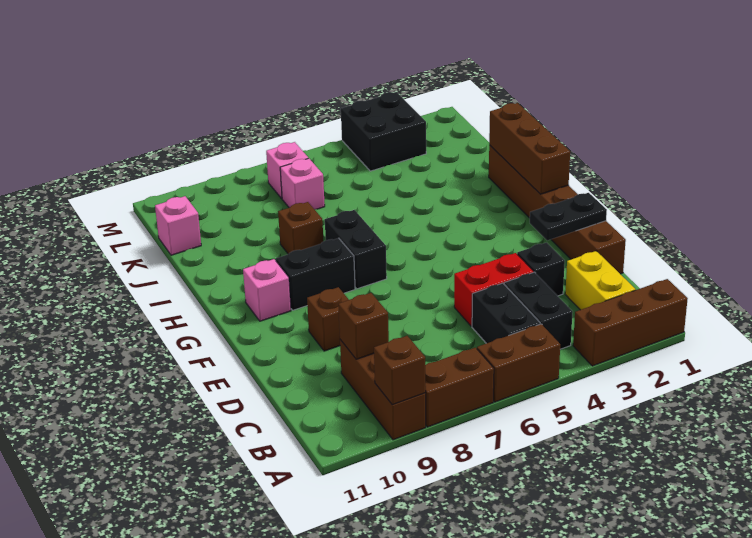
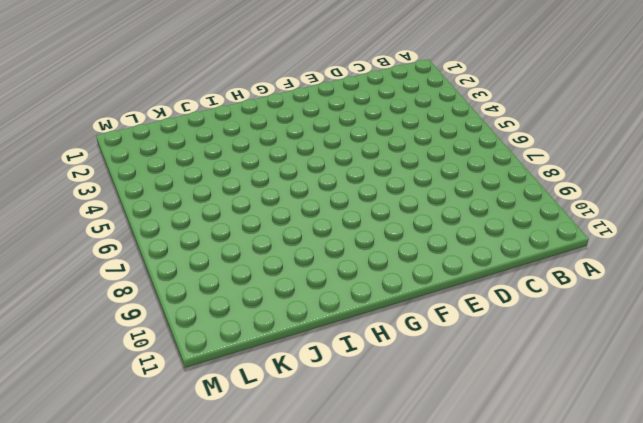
none -> brown 1x3 brick [573,279,688,366]
none -> brown 1x2 brick [477,324,560,402]
none -> brown 1x2 brick [425,347,494,427]

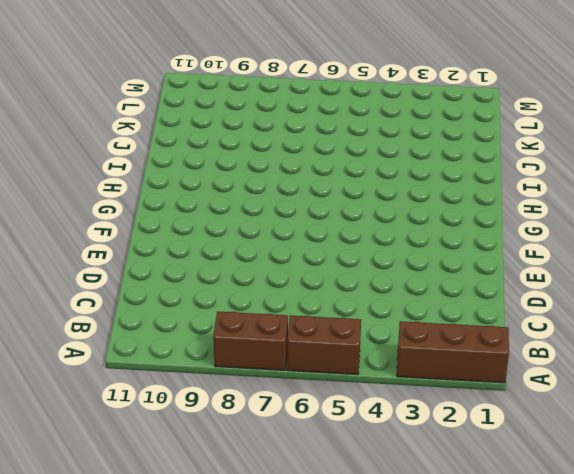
none -> brown 1x3 brick [340,340,426,440]
none -> yellow 1x2 brick [565,251,636,310]
none -> black 1x2 brick [504,272,573,349]

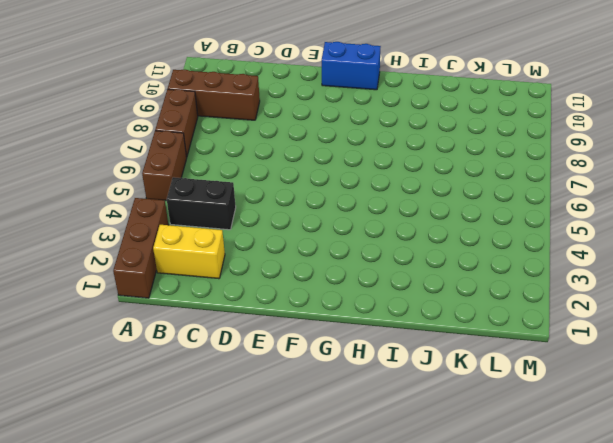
blue 1x2 brick [322,42,381,90] -> none
none -> black 1x2 brick [472,283,540,343]
none -> brown 1x6 brick [489,145,626,274]
none -> black 1x1 brick [517,243,565,296]

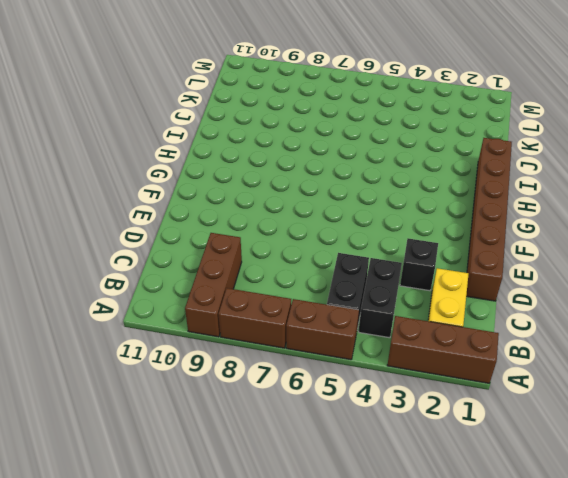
none -> red 1x2 brick [454,253,534,326]
none -> brown 1x1 brick [307,287,349,351]
none -> black 1x2 brick [325,210,387,289]

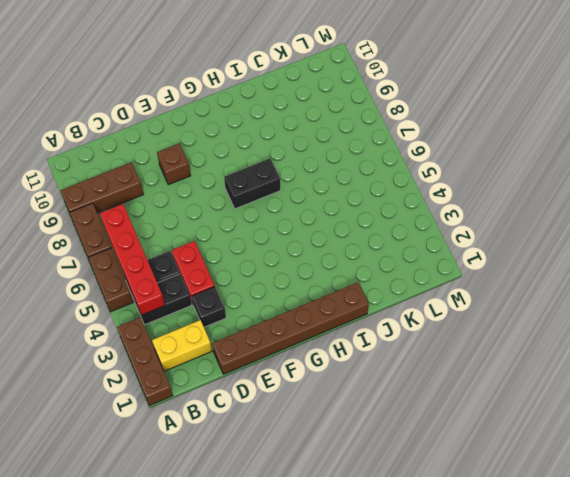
red 1x4 brick [100,204,165,315] -> none
none -> black 1x2 brick [276,238,355,310]
none -> pink 1x1 brick [243,259,291,321]
none -> brown 1x1 brick [278,202,323,254]

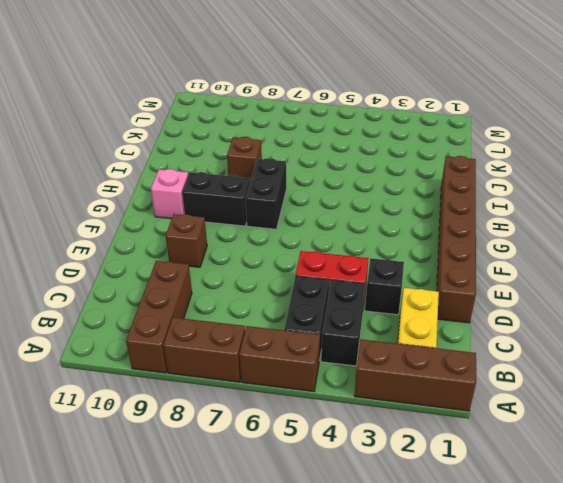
none -> pink 1x1 brick [280,158,325,210]
none -> pink 1x1 brick [155,196,201,255]
none -> black 2x2 brick [341,92,426,171]

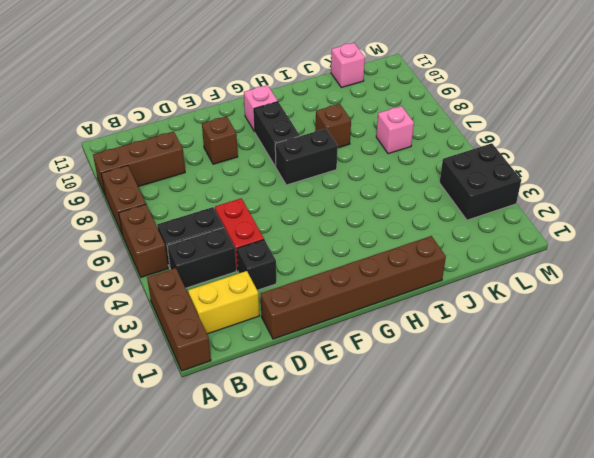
none -> pink 1x1 brick [266,142,308,198]
none -> brown 1x1 brick [374,336,426,405]
none -> brown 1x1 brick [338,293,389,359]

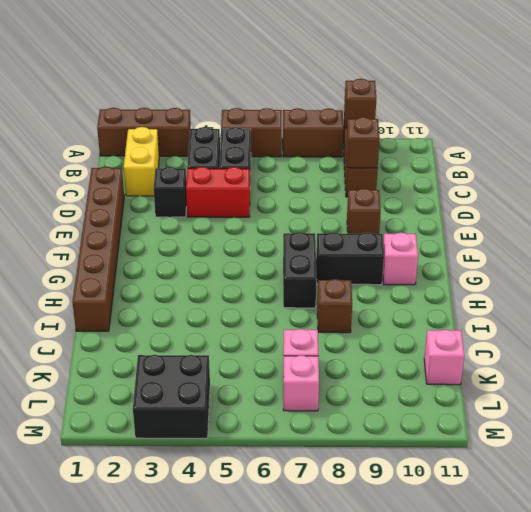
none -> black 1x2 plate [530,193,607,240]
none -> brown 1x3 brick [489,103,570,194]

